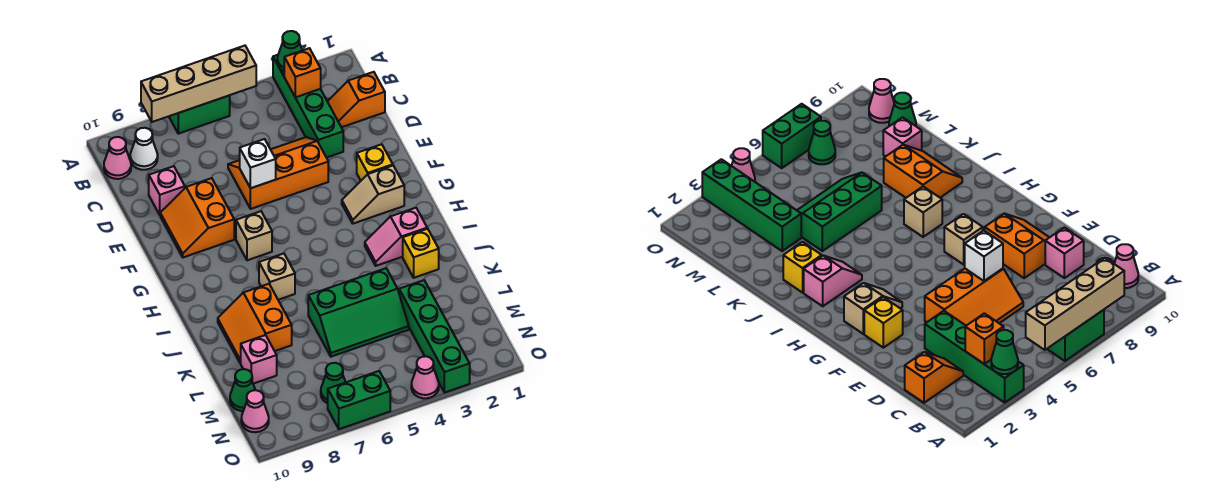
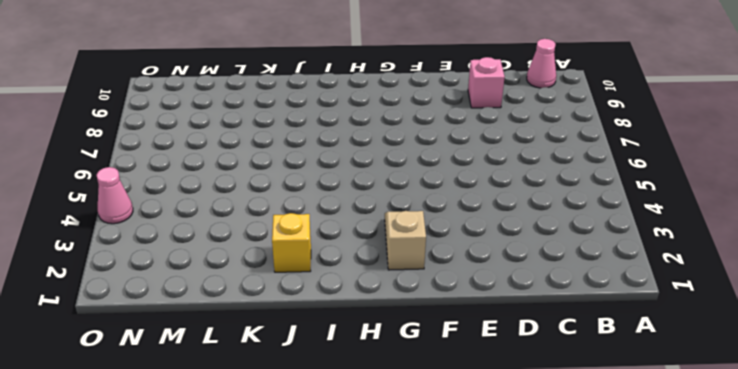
none -> green 1x4 brick [273,55,343,158]
none -> green 1x2 brick [169,95,230,134]
none -> white 1x1 cone [130,128,158,170]

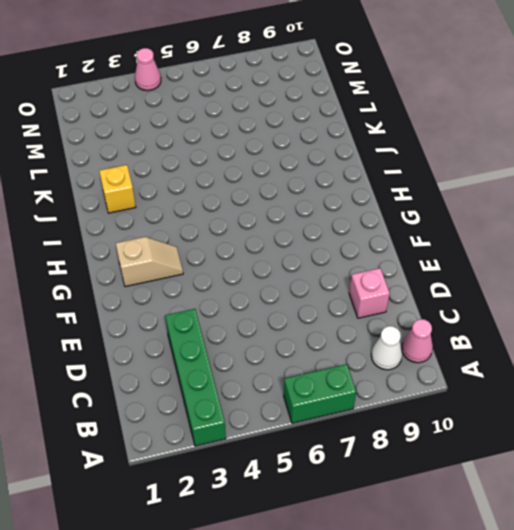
none -> orange 1x2 slope [327,72,385,127]
none -> orange 2x3 slope [228,137,328,209]
none -> orange 2x2 slope [160,178,234,257]

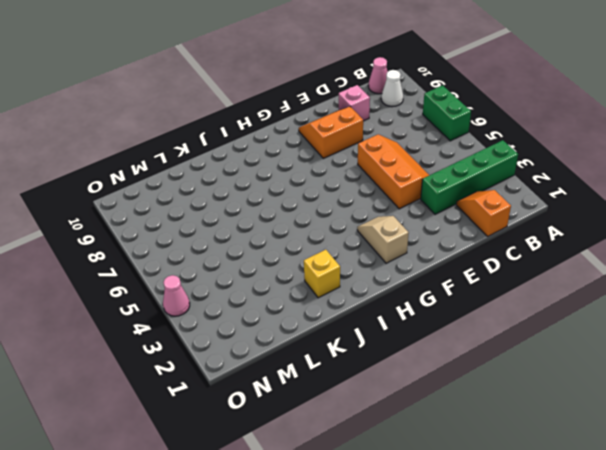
none -> yellow 1x1 brick [357,144,393,180]
none -> tan 1x1 brick [236,211,272,260]
none -> pink 1x2 slope [365,208,427,266]

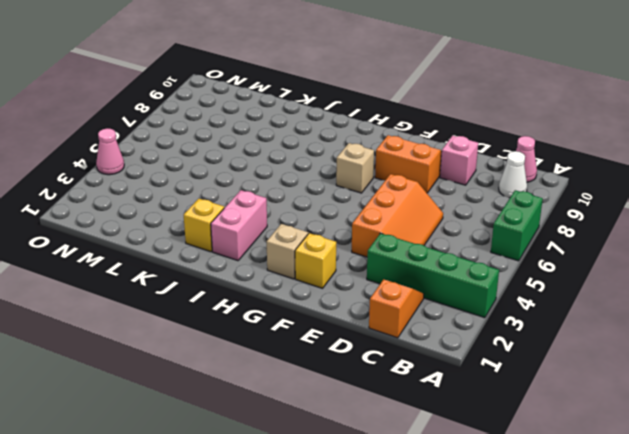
pink 1x2 brick [211,190,267,261] -> pink 1x2 slope [365,208,427,266]
none -> tan 1x1 brick [259,254,295,300]
none -> orange 2x2 slope [218,284,292,363]
none -> green 2x3 slope [308,268,409,357]

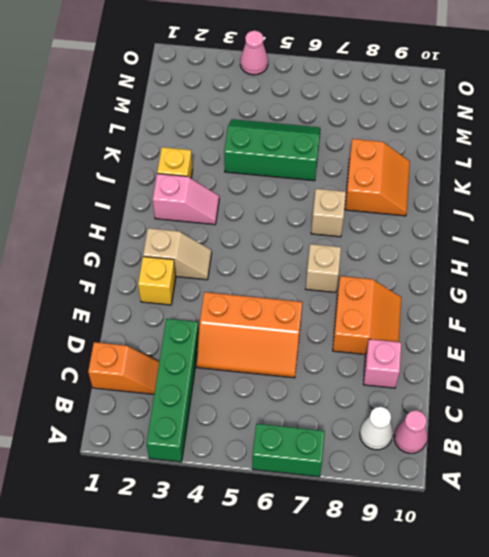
none -> green 1x4 brick [399,280,470,393]
none -> pink 1x1 brick [241,335,277,384]
none -> green 1x1 cone [230,369,255,411]

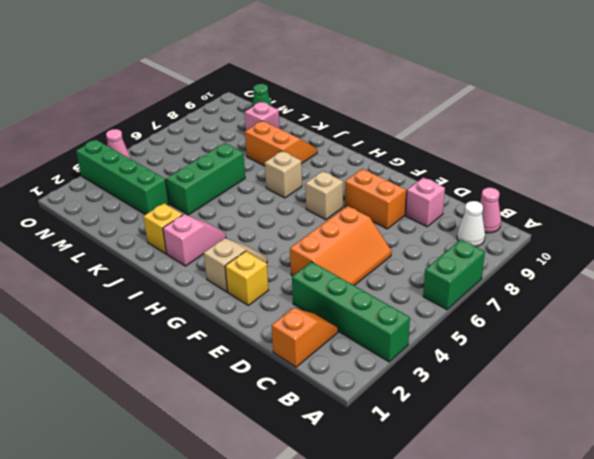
none -> green 1x1 cone [321,363,346,403]
none -> pink 1x1 cone [241,390,269,432]
none -> green 1x2 brick [328,371,390,429]

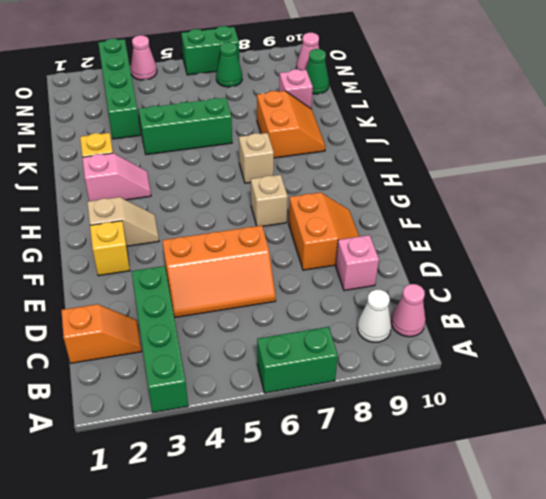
none -> green 1x1 cone [277,31,302,71]
none -> tan 1x4 brick [141,46,256,122]
none -> orange 1x1 brick [284,48,321,97]

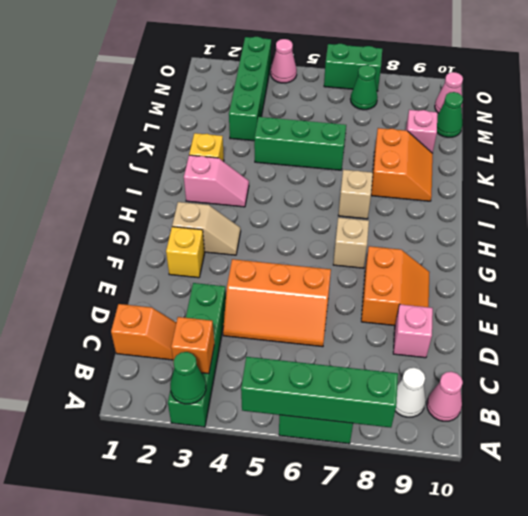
green 1x4 brick [241,357,398,428] -> tan 1x4 brick [141,46,256,122]
none -> white 1x1 brick [240,139,276,188]

